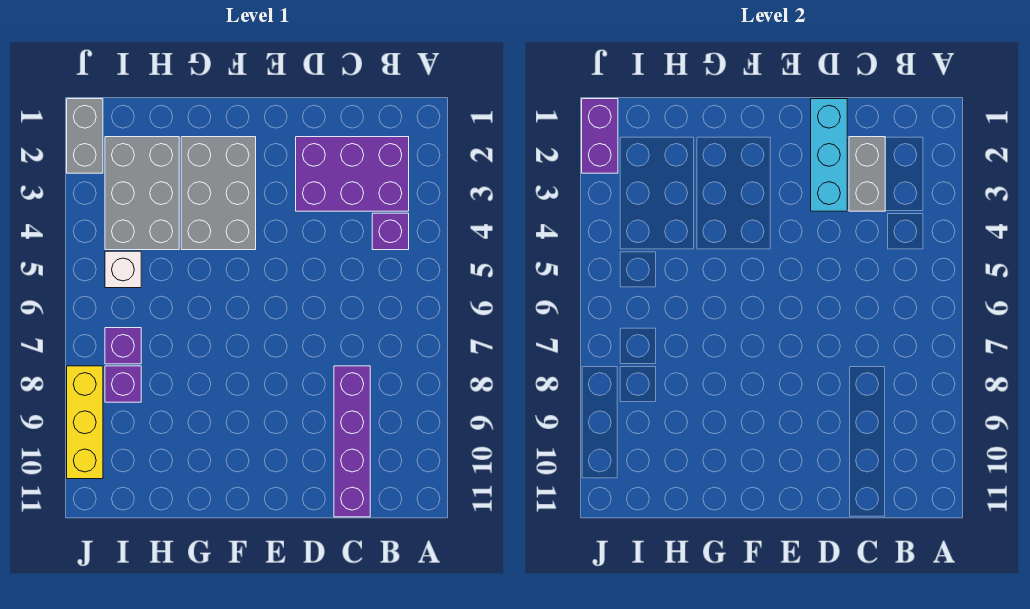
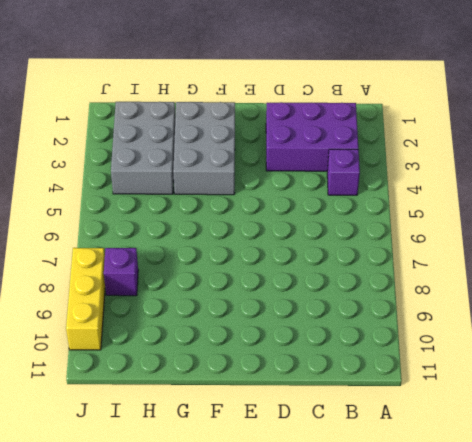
none -> purple 1x4 brick [334,366,370,517]
none -> white 1x1 brick [105,251,141,288]
none -> purple 1x1 brick [105,328,141,364]

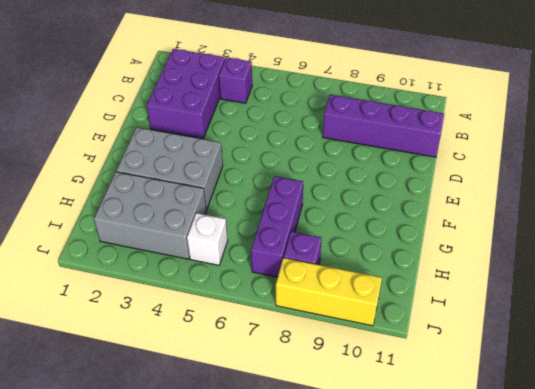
purple 1x3 brick [251,176,303,277] -> purple 1x1 brick [105,328,141,364]
none -> grey 1x2 brick [67,99,103,173]
none -> grey 1x2 brick [849,137,885,211]
none -> cyan 1x3 brick [811,99,847,211]

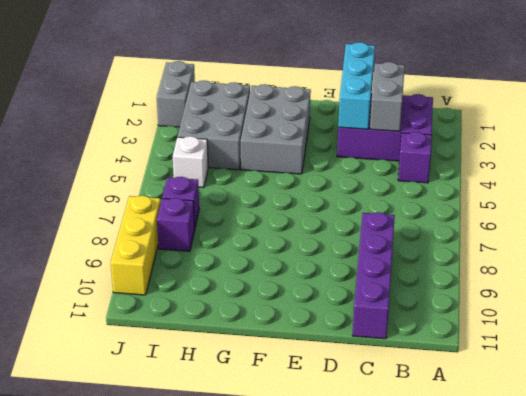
none -> purple 1x2 brick [582,99,618,173]

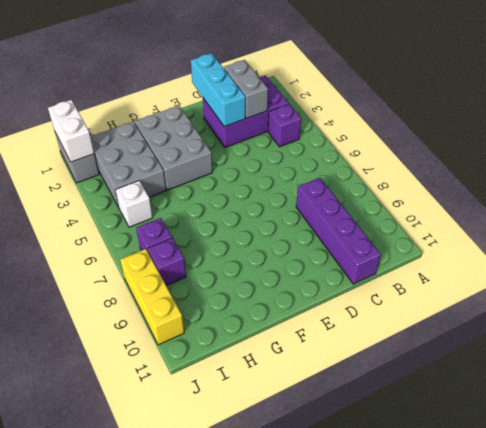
white 1x2 brick [48,100,94,162] -> purple 1x2 brick [582,99,618,173]

